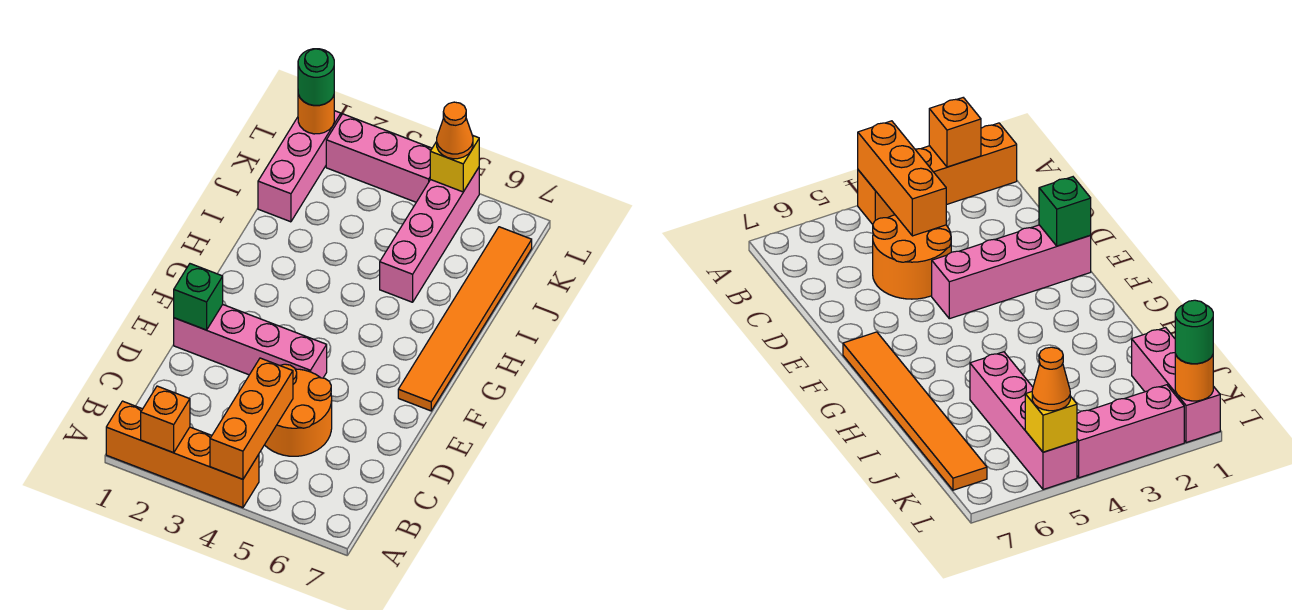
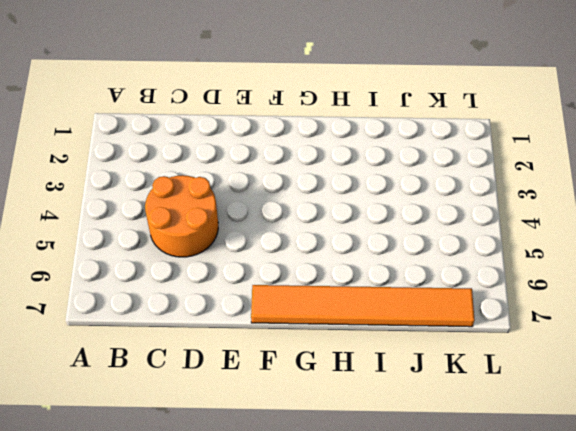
none -> orange 1x4 brick [106,401,259,508]
none -> pink 1x4 brick [174,305,327,378]
none -> pink 1x4 brick [380,168,479,302]

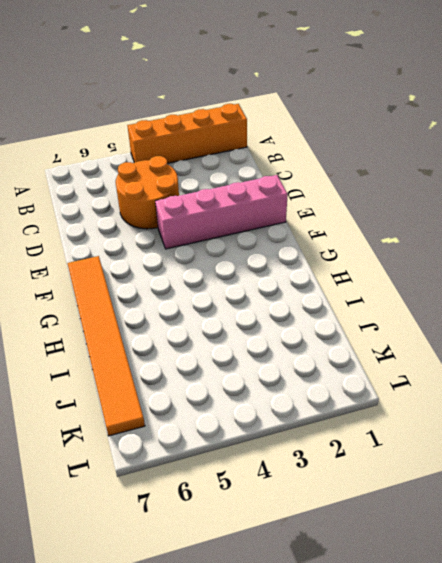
none -> pink 1x4 brick [380,168,479,302]
none -> pink 1x3 brick [258,111,341,222]
none -> pink 1x3 brick [326,114,432,202]

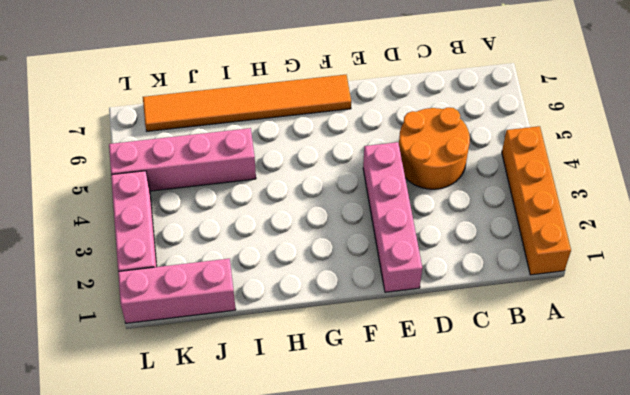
none -> orange 1x1 brick [141,386,190,453]
none -> orange 1x3 brick [210,358,293,479]
none -> green 1x1 brick [174,264,223,330]

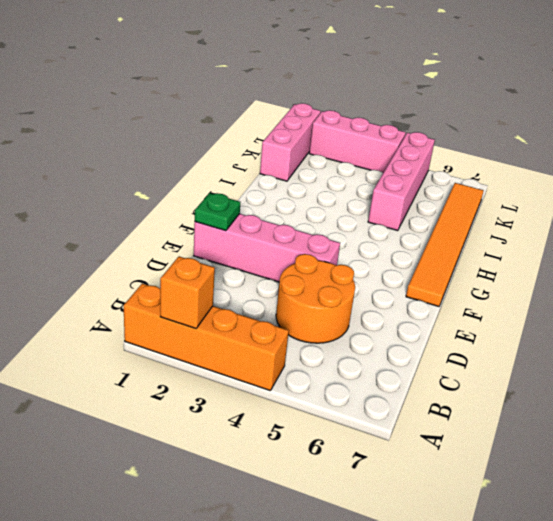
green 1x1 plate [195,193,240,231] -> green 1x1 brick [174,264,223,330]
none -> orange 1x3 brick [210,358,293,479]
none -> orange 1x1 round brick [298,94,334,134]
none -> yellow 1x1 brick [430,135,479,192]

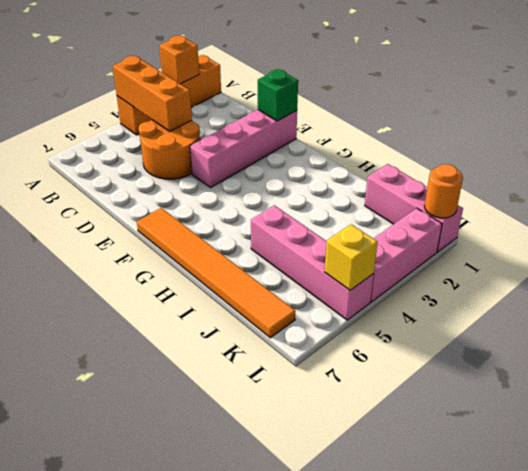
none -> green 1x1 round brick [298,49,334,105]
none -> orange 1x1 cone [437,102,473,159]

